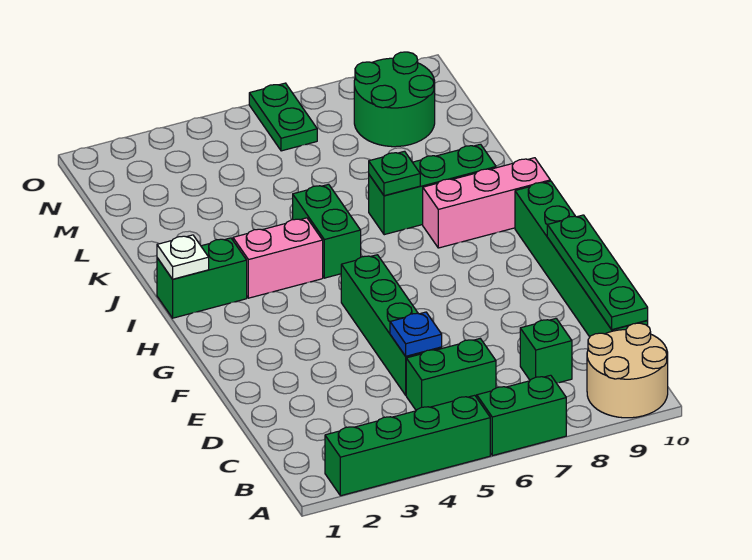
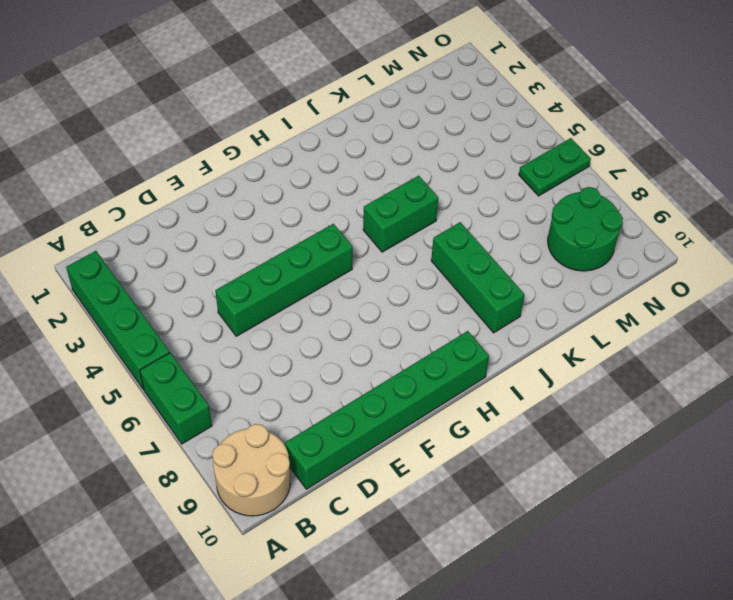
none -> green 1x2 brick [406,339,496,410]
none -> green 1x1 brick [520,319,572,383]
none -> green 1x2 brick [157,238,247,318]

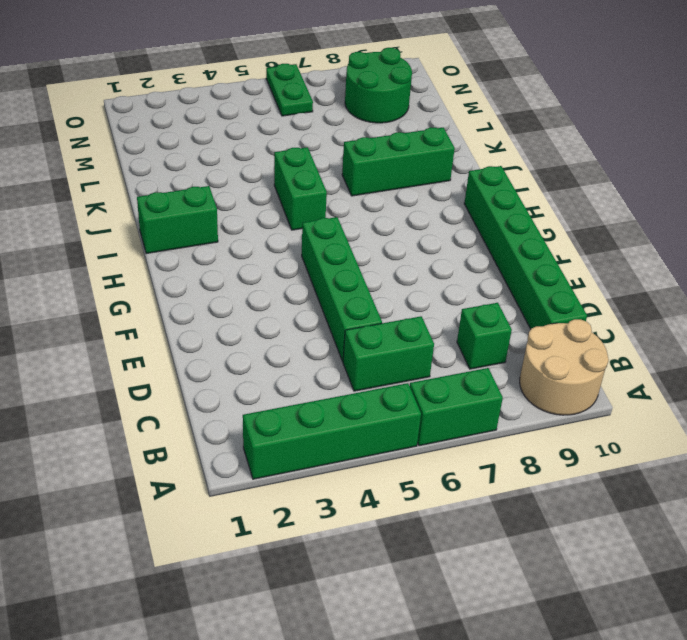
none -> pink 1x2 brick [233,218,323,298]
none -> pink 1x3 brick [423,158,550,248]
none -> green 1x4 plate [547,215,648,330]

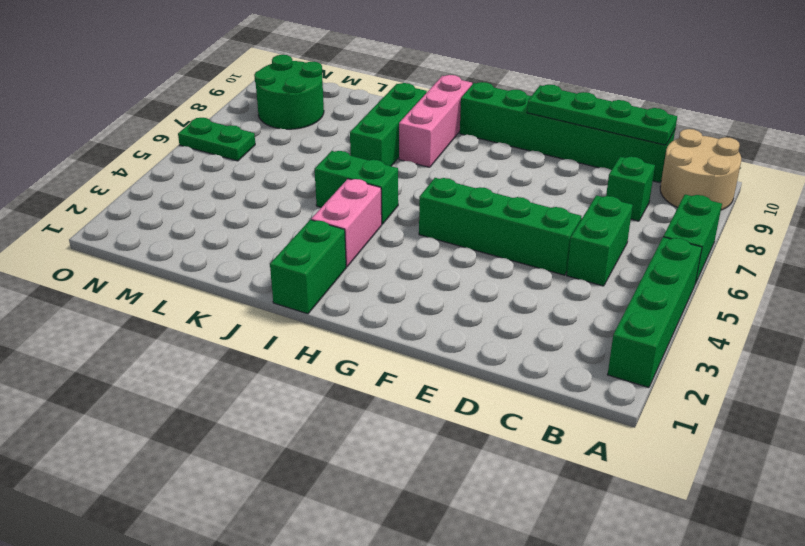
none -> blue 1x1 plate [390,312,442,356]
none -> white 1x1 plate [157,235,209,279]
none -> green 1x1 plate [369,151,420,196]

